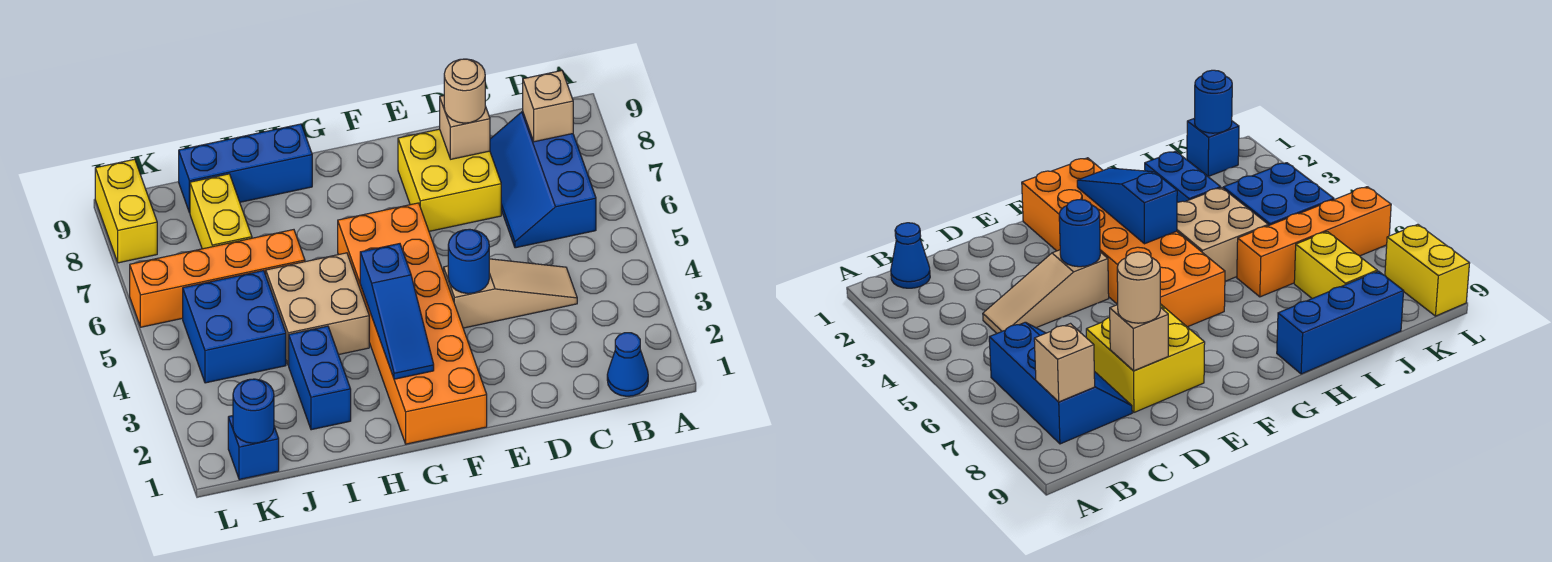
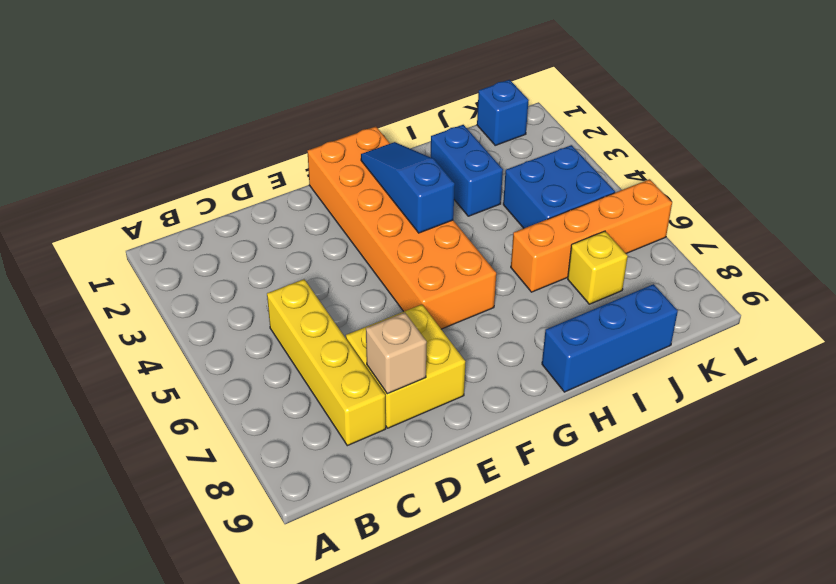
yellow 1x4 brick [267,279,386,446] -> blue 2x3 slope [490,112,596,248]
yellow 1x1 brick [568,231,628,304] -> yellow 1x2 brick [190,174,252,249]
none -> blue 1x1 cone [607,333,648,396]
none -> tan 1x3 slope [444,259,577,328]
none -> tan 2x2 brick [266,253,369,365]

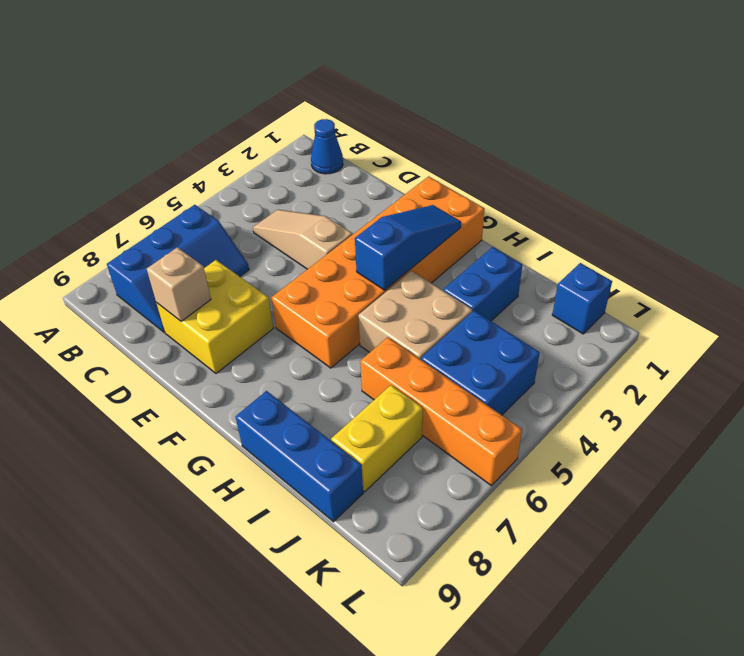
none -> yellow 1x2 brick [95,159,157,263]
none -> tan 1x1 brick [523,71,573,142]
none -> blue 1x1 round brick [448,229,489,294]

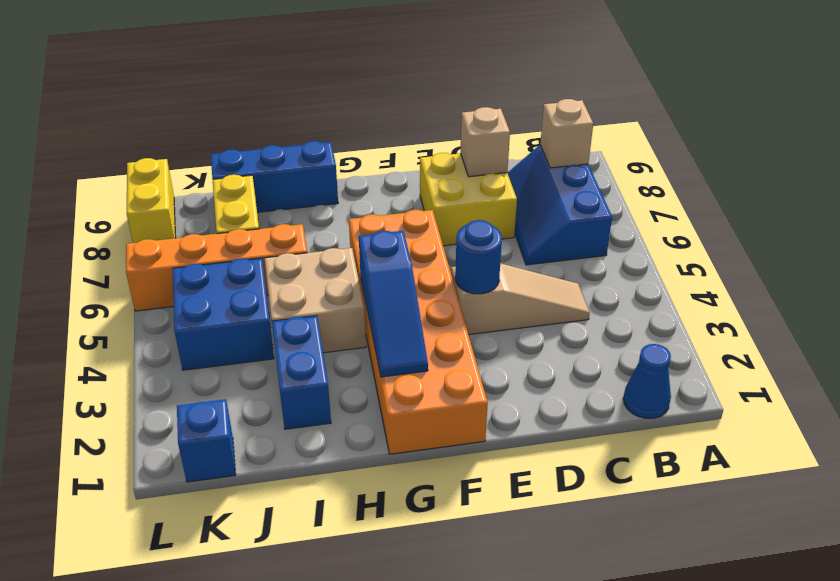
none -> blue 1x1 round brick [233,379,274,443]
none -> tan 1x1 round brick [444,59,485,123]

